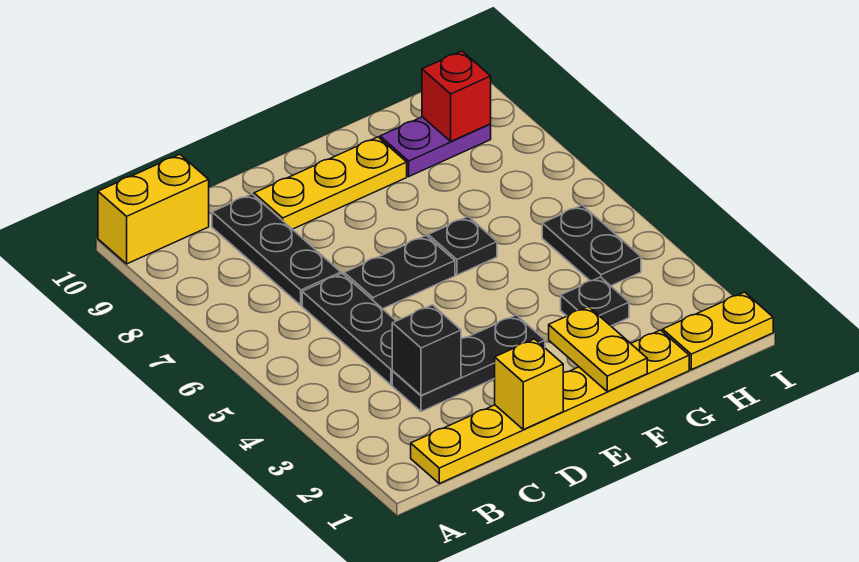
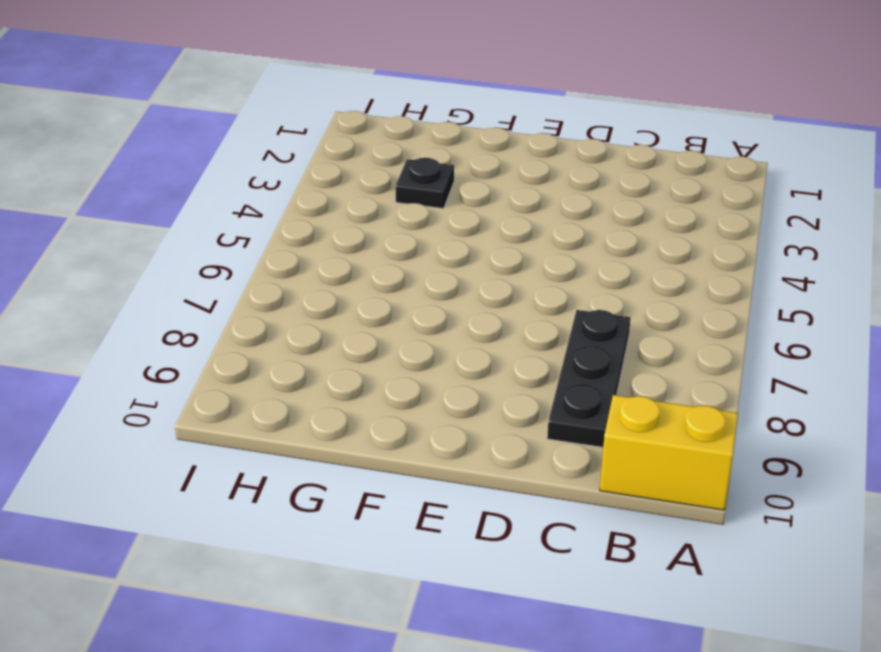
none -> yellow 1x6 plate [411,330,689,484]
none -> black 1x3 plate [392,315,545,412]
none -> black 1x3 plate [302,274,396,385]

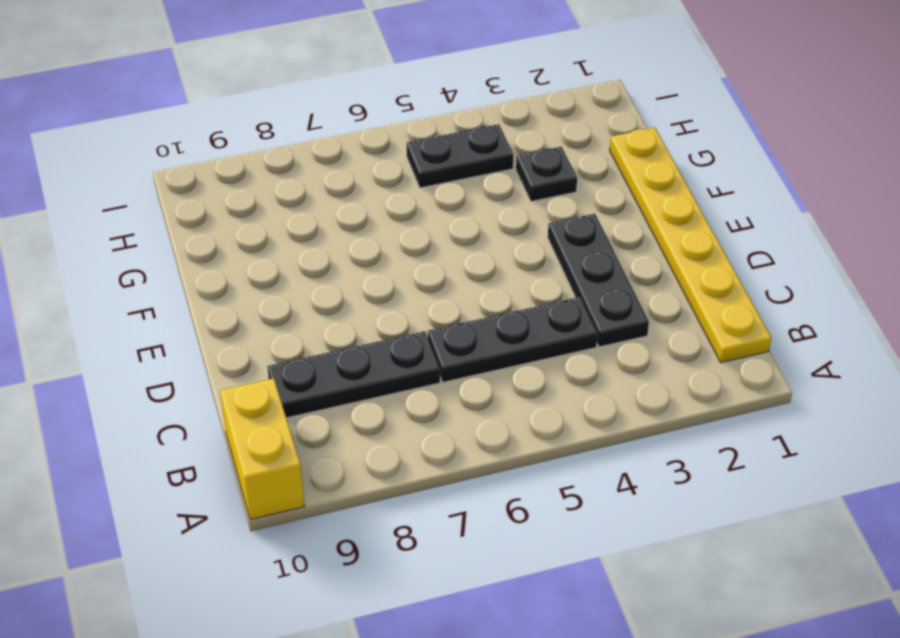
none -> black 1x2 plate [344,236,455,309]
none -> yellow 1x3 plate [254,137,407,229]
none -> black 1x1 plate [428,217,497,275]

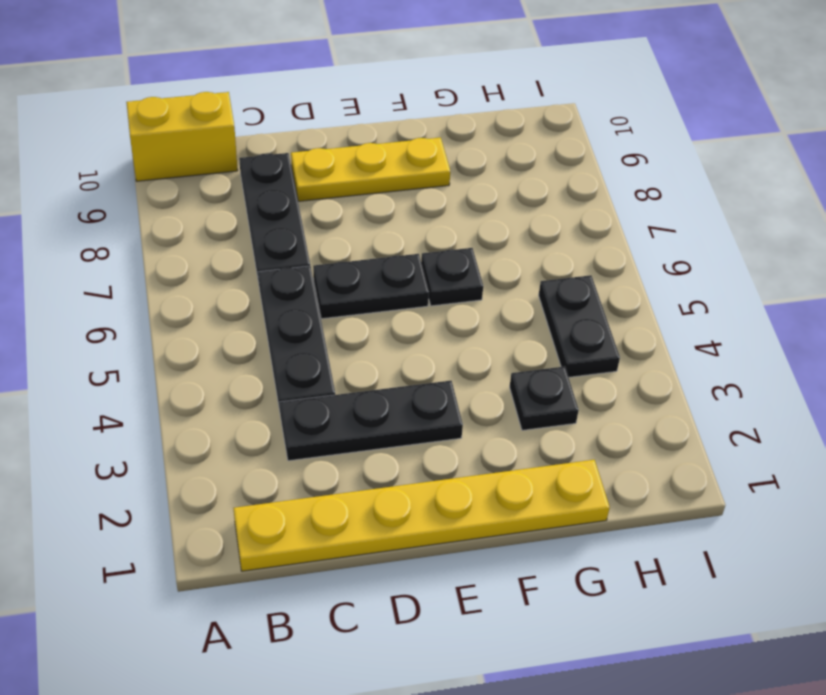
none -> purple 1x2 plate [380,117,491,176]
none -> yellow 1x2 plate [663,292,773,370]
none -> black 1x1 brick [392,305,461,396]

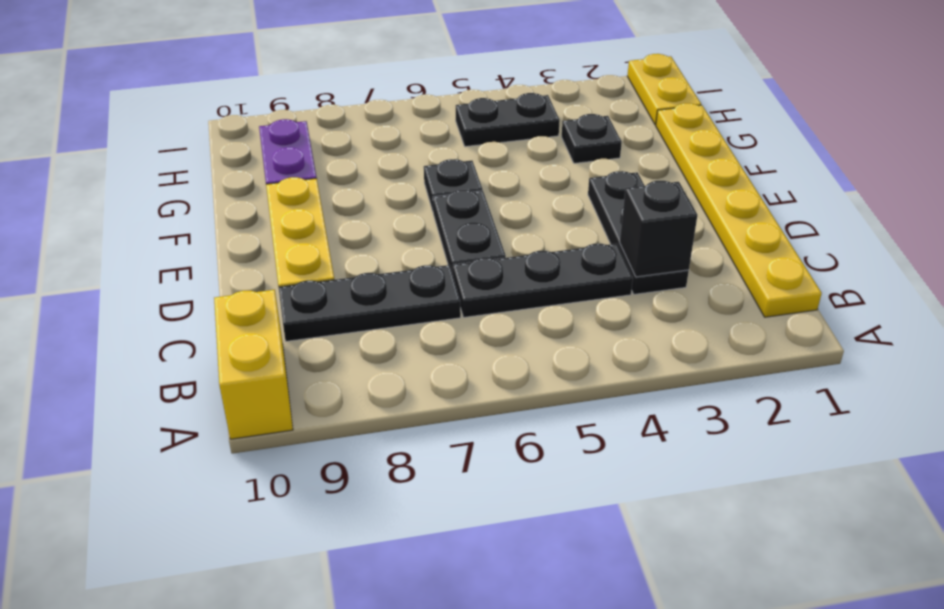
none -> yellow 1x1 brick [495,339,563,430]
none -> yellow 1x2 plate [549,307,647,392]
none -> red 1x1 brick [422,51,491,141]

